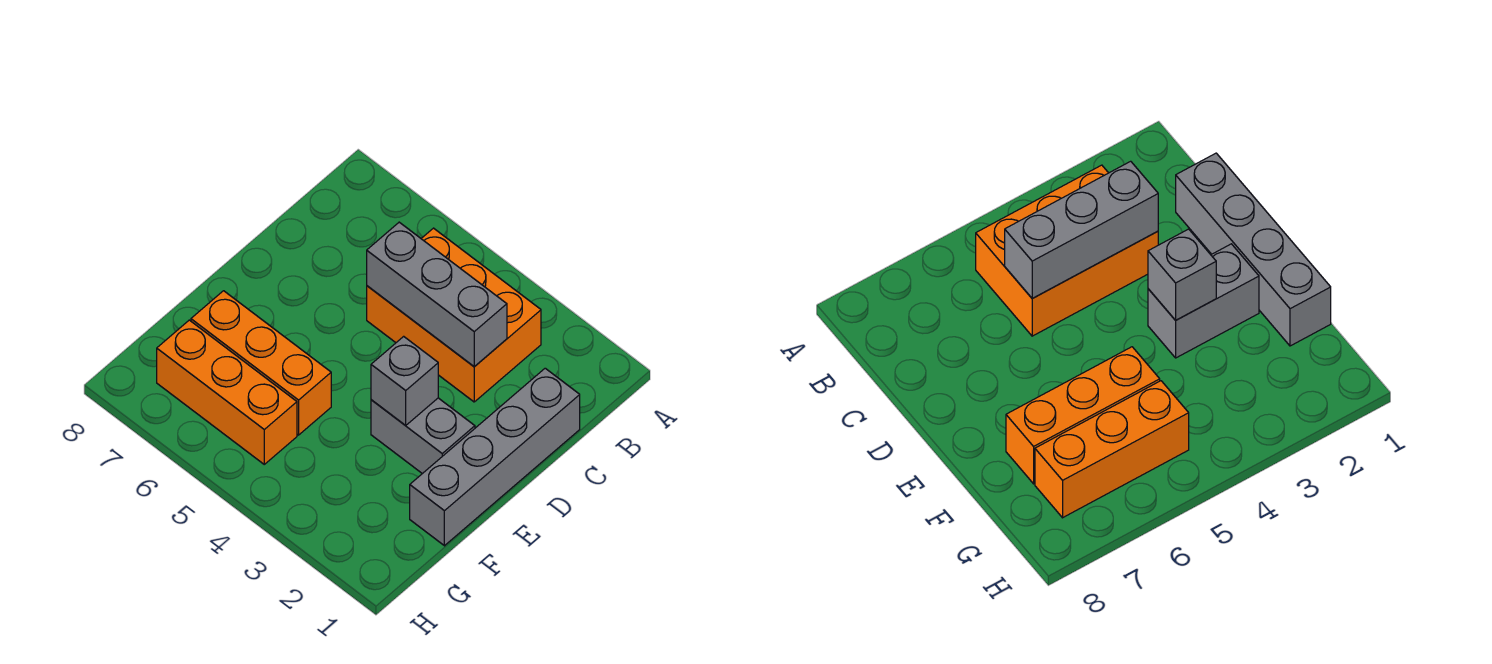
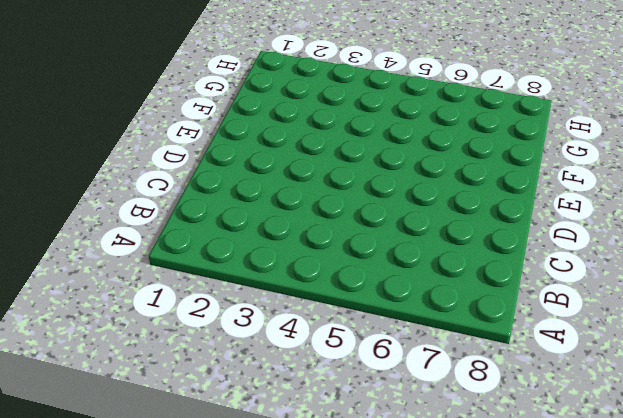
none -> orange 2x3 brick [367,228,541,402]
none -> grey 1x4 brick [410,368,580,546]

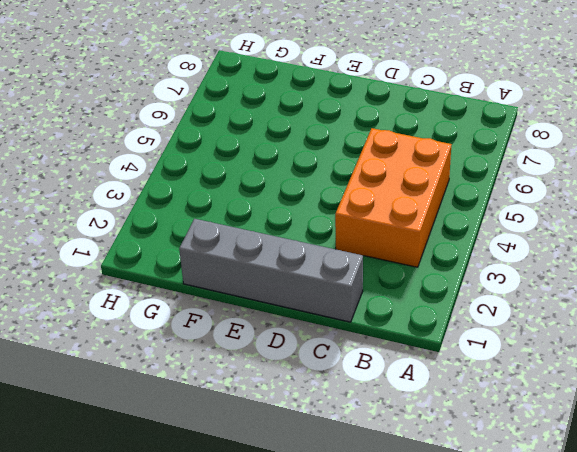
none -> grey 1x2 brick [371,398,475,474]
none -> orange 1x3 brick [191,291,331,435]

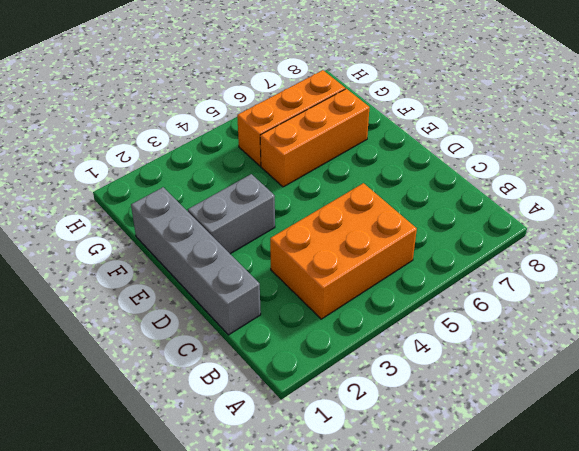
none -> grey 1x3 brick [367,222,507,367]
none -> grey 1x1 brick [371,336,438,426]

